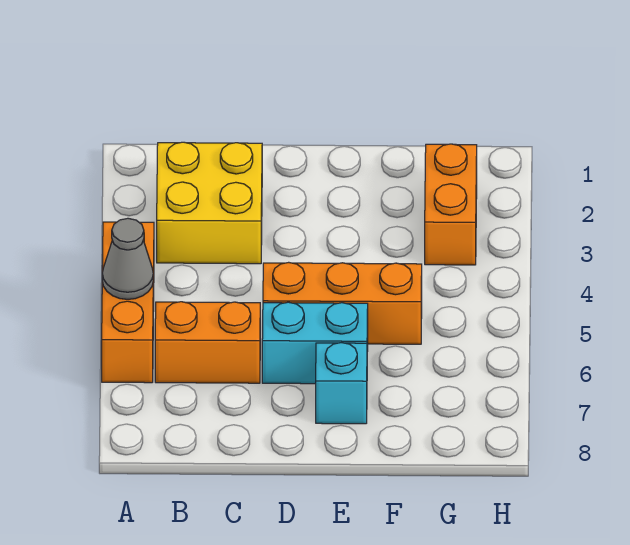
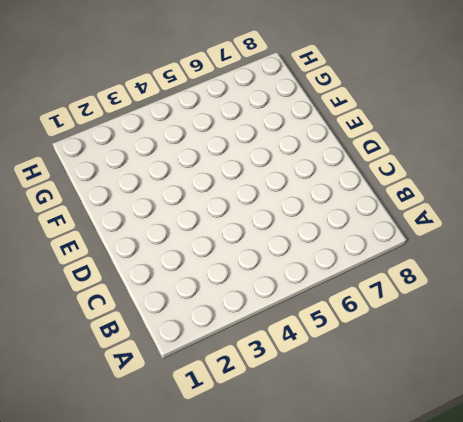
none -> orange 1x3 brick [102,222,154,383]
none -> yellow 2x2 brick [157,142,262,264]

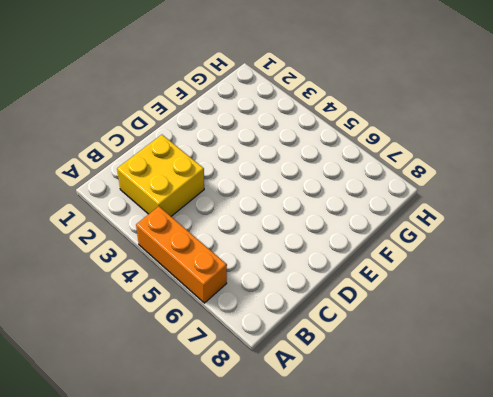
none -> orange 1x2 brick [155,302,260,383]
none -> orange 1x3 brick [263,262,422,344]

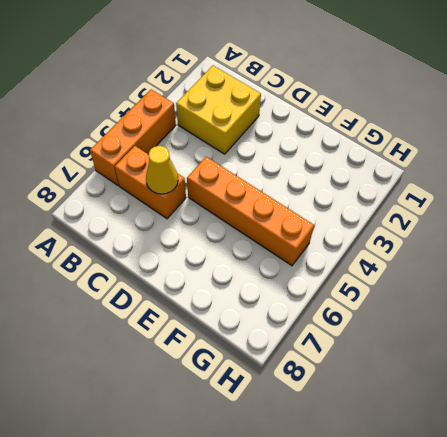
yellow 1x1 cone [146,146,178,194] -> none
orange 1x4 brick [187,157,314,266] -> orange 1x3 brick [263,262,422,344]
none -> cyan 1x2 brick [262,302,368,384]
none -> cyan 1x1 brick [316,343,367,424]

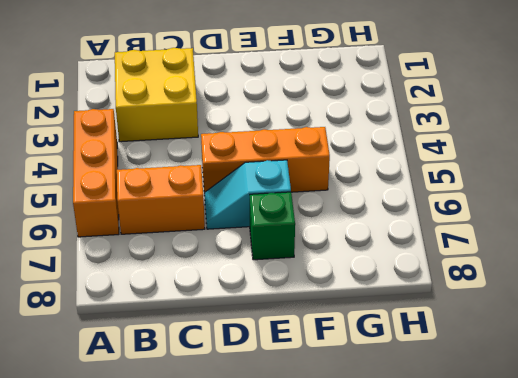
cyan 1x2 slope [204,160,291,229] -> cyan 1x2 brick [262,302,368,384]
green 1x1 brick [250,192,295,260] -> cyan 1x1 brick [316,343,367,424]
none -> orange 1x2 brick [425,144,477,265]
none -> grey 1x1 cone [102,218,153,299]

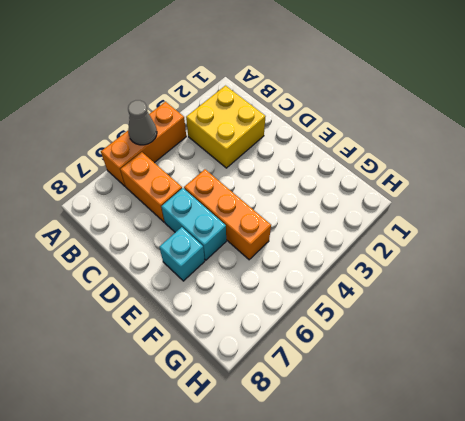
none -> orange 1x2 brick [425,144,477,265]

